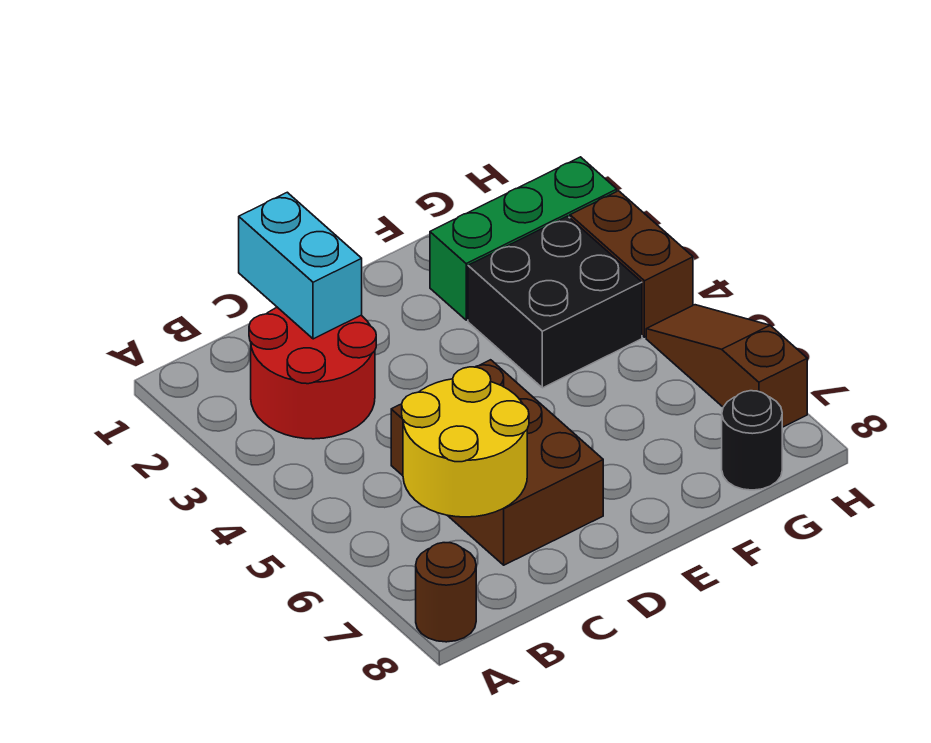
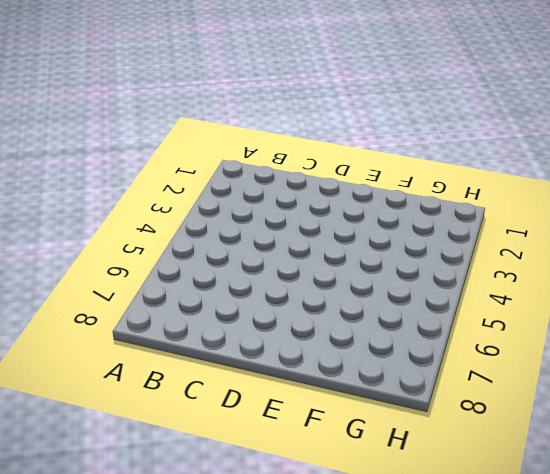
none -> brown 1x1 round brick [416,543,476,642]
none -> red 2x2 round brick [249,307,376,439]

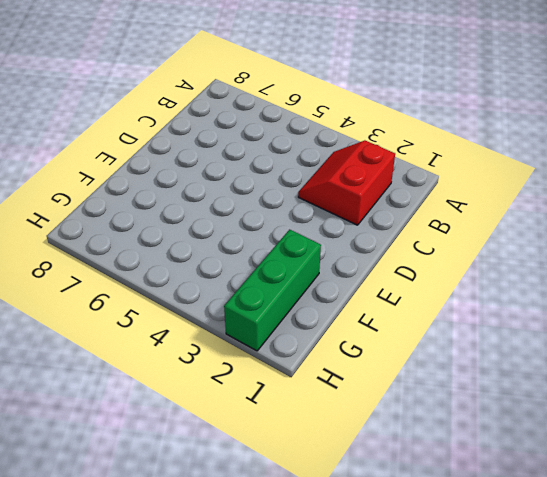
red 2x2 slope [298,141,395,225] -> red 2x2 round brick [249,307,376,439]
none -> brown 1x1 round brick [416,543,476,642]
none -> brown 2x3 brick [391,360,603,565]

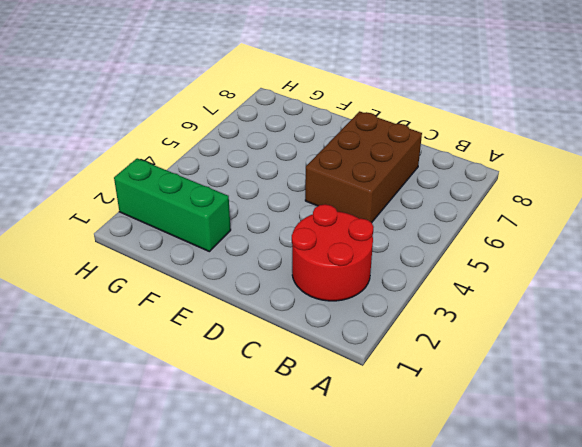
none -> brown 1x1 round brick [416,543,476,642]
none -> black 2x2 brick [468,216,642,388]

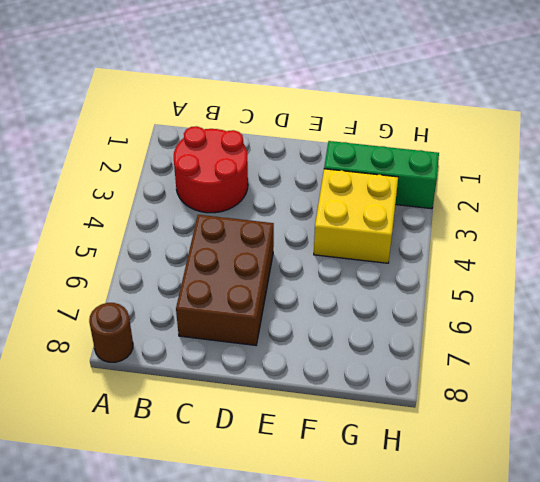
yellow 2x2 brick [314,169,398,263] -> black 2x2 brick [468,216,642,388]
none -> black 1x1 round brick [722,391,782,490]
none -> brown 1x2 brick [570,191,693,337]

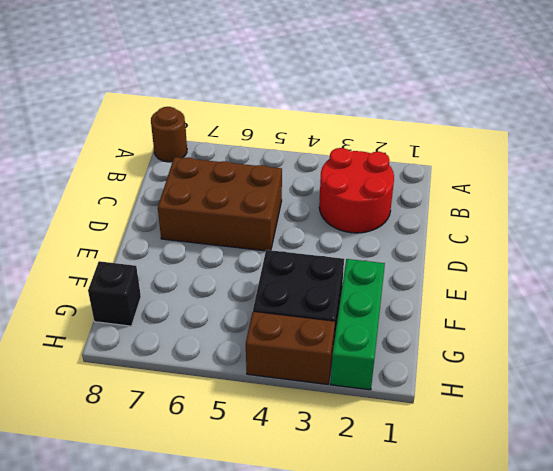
black 1x1 brick [88,261,141,326] -> black 1x1 round brick [722,391,782,490]
none -> brown 1x3 slope [646,305,807,427]
none -> yellow 2x2 round brick [402,367,529,517]

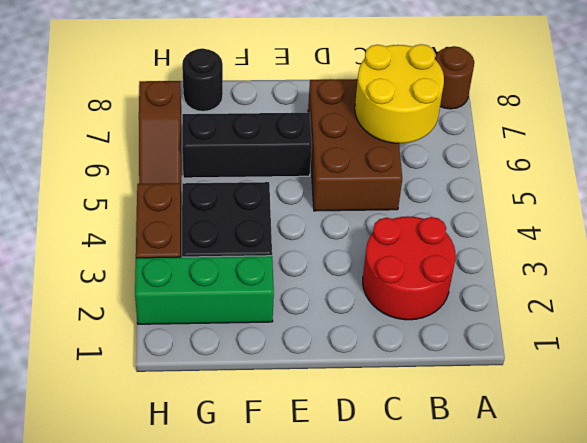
black 1x3 brick [182,113,312,178] -> none
none -> cyan 1x2 brick [239,192,362,339]

